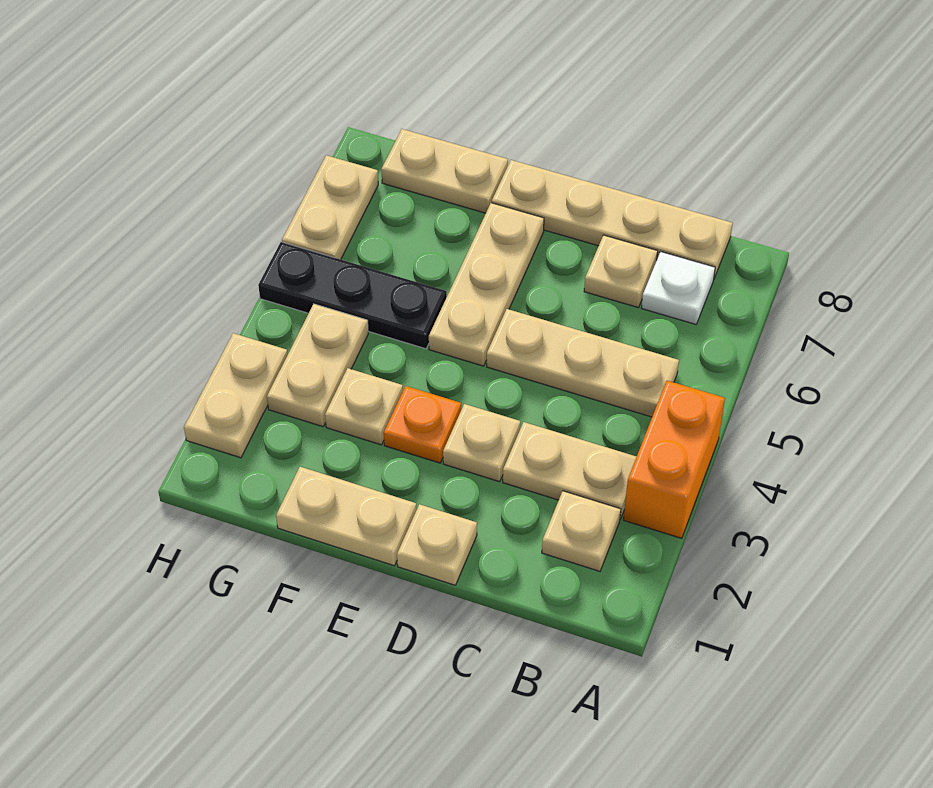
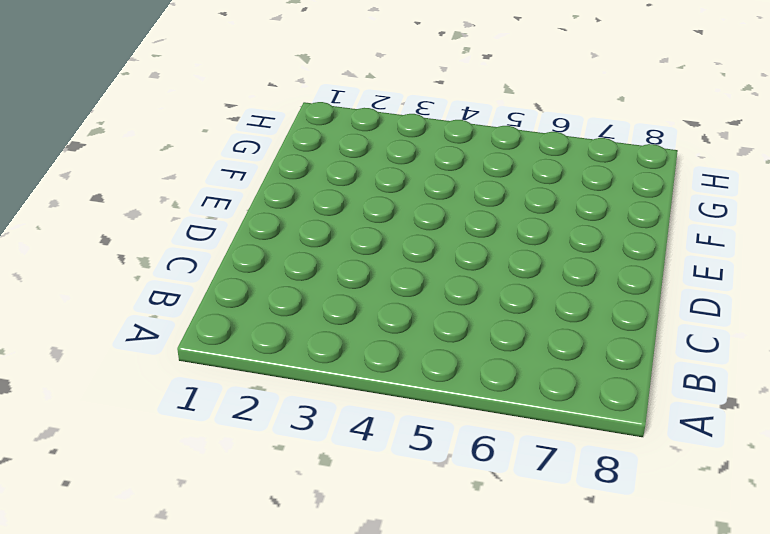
none -> orange 1x2 brick [624,381,725,538]
none -> tan 1x1 plate [542,491,621,571]
none -> tan 1x2 plate [503,422,637,519]

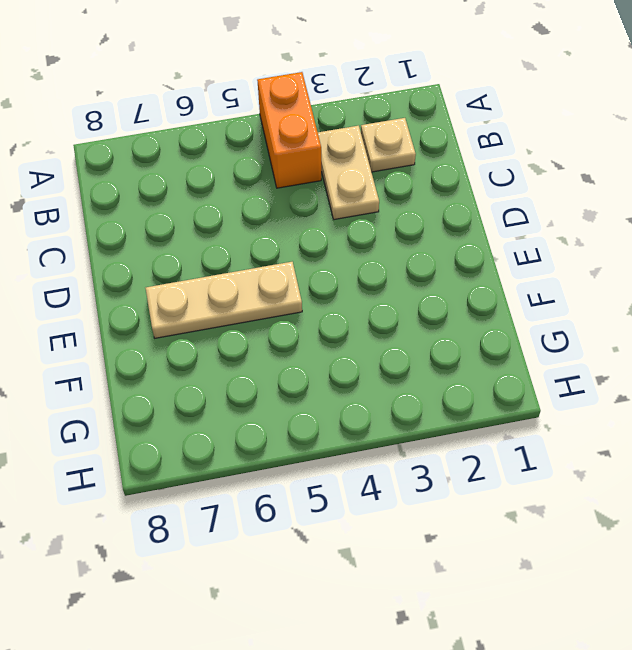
orange 1x2 brick [257,72,321,188] -> orange 1x2 brick turned to [624,381,725,538]
none -> tan 1x3 plate [487,309,679,417]
none -> white 1x1 plate [642,252,715,324]
none -> tan 1x4 plate [492,160,733,278]

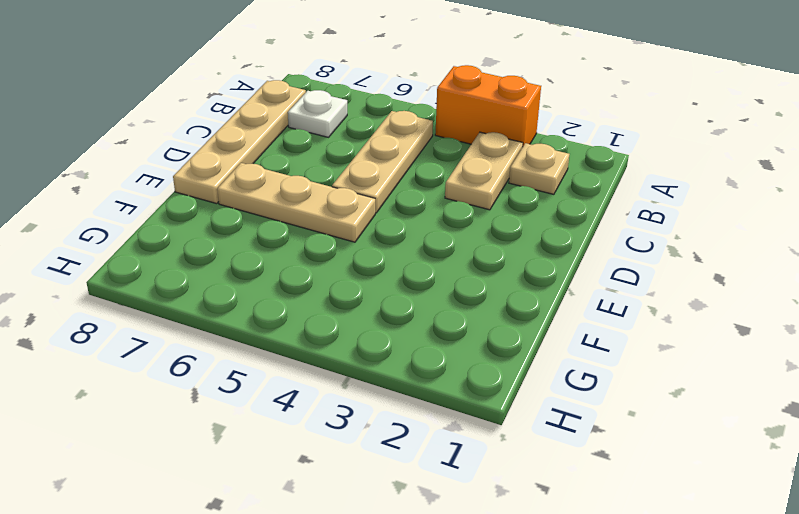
none -> tan 1x1 plate [584,235,658,308]
none -> tan 1x1 plate [397,504,477,585]
none -> tan 1x1 plate [443,404,521,482]

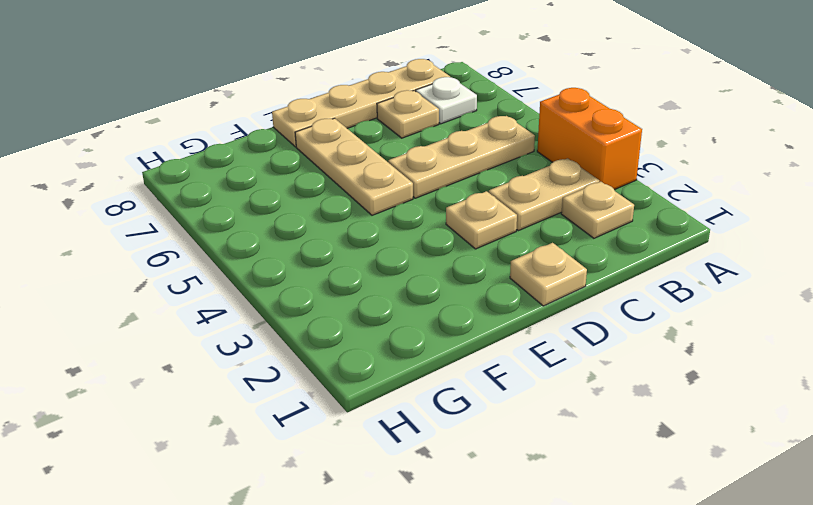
none -> tan 1x2 plate [276,467,417,566]
none -> orange 1x1 plate [384,386,461,463]
none -> tan 1x1 plate [325,368,403,445]

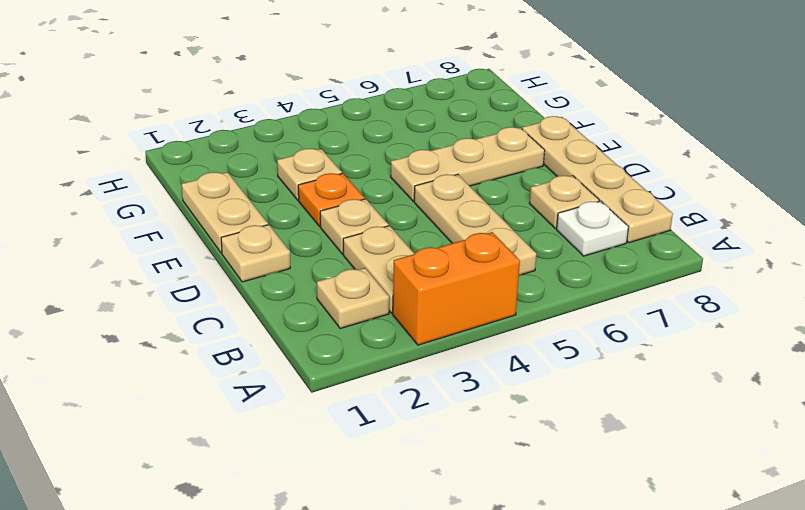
none -> black 1x3 plate [258,242,447,349]
none -> tan 1x2 plate [381,129,508,213]
none -> tan 1x2 plate [267,304,368,427]

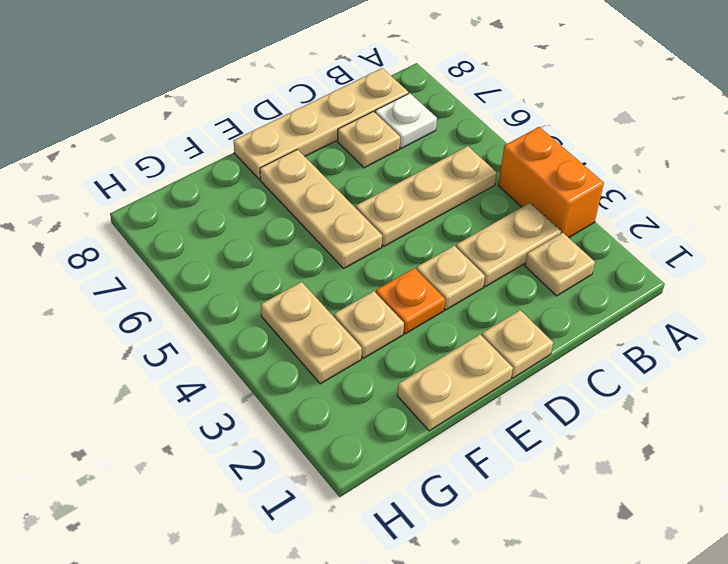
none -> black 1x3 plate [258,242,447,349]
none -> tan 1x2 plate [381,129,508,213]
none -> tan 1x2 plate [184,333,288,458]

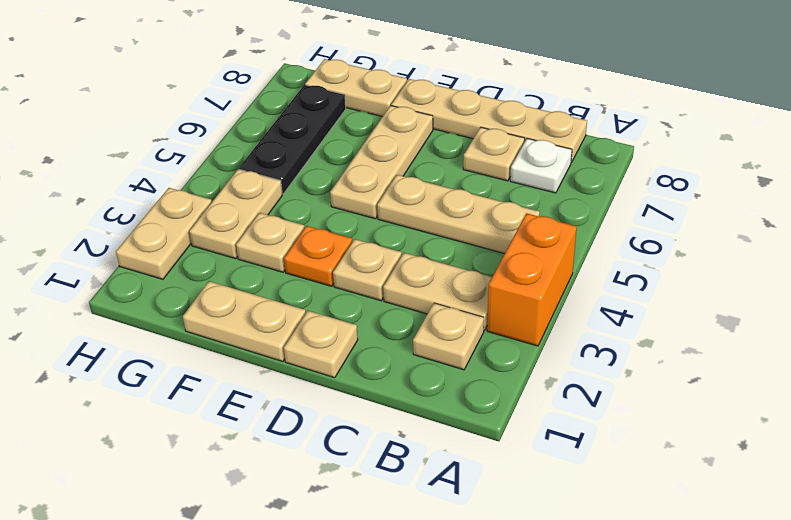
black 1x3 plate [239,85,346,194] -> black 1x3 plate turned to [258,242,447,349]
none -> tan 1x2 plate [282,155,378,260]

